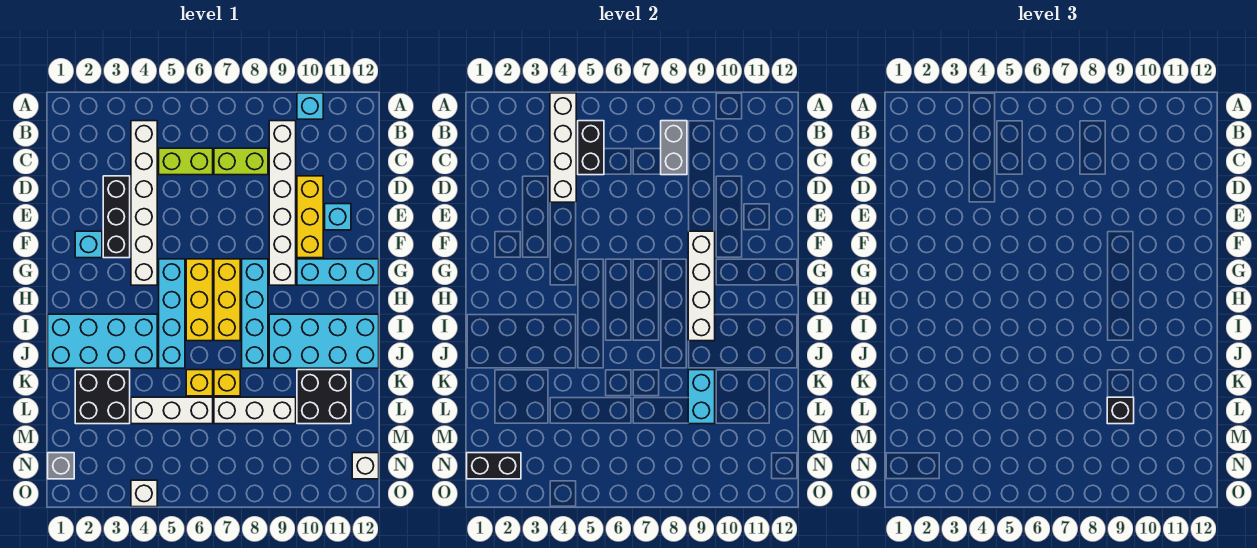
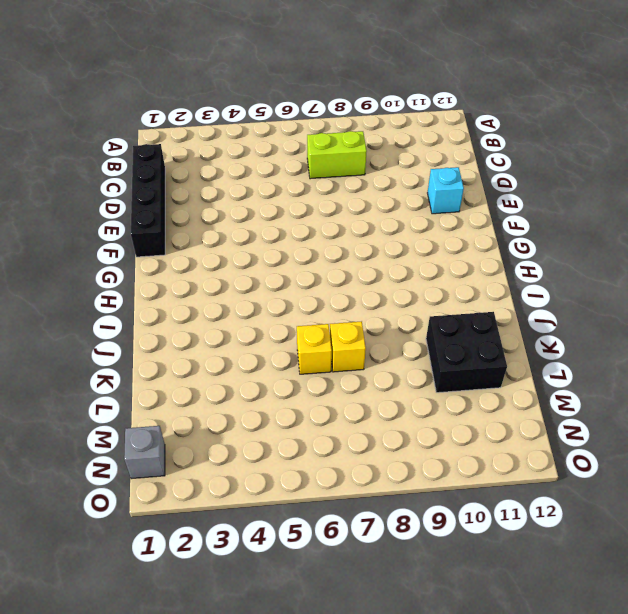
black 1x4 brick [131,144,165,257] -> none
none -> cyan 1x1 brick [297,93,323,119]
none -> white 1x6 brick [131,121,157,285]
none -> white 1x6 brick [269,121,296,285]
none -> lime 1x2 brick [159,148,213,175]

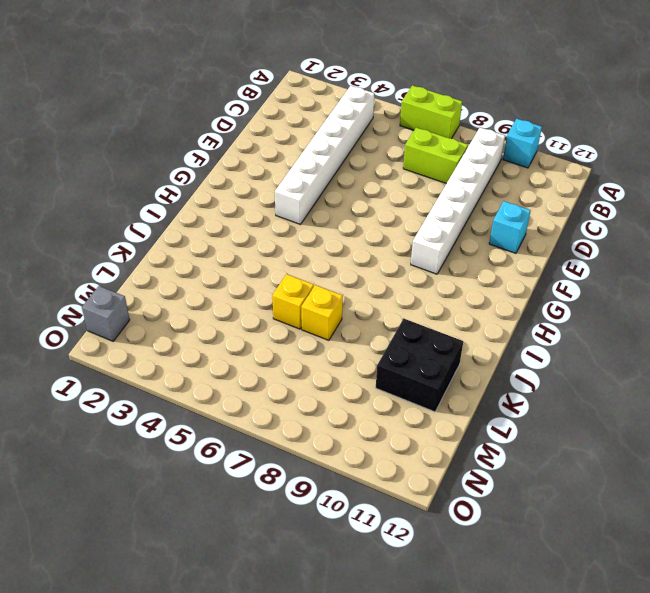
lime 1x2 brick [400,85,462,139] -> lime 1x2 brick moved to [159,148,213,175]
none -> black 1x3 brick [103,176,130,258]
none -> yellow 1x3 brick [297,176,323,258]
none -> cyan 1x1 brick [75,231,102,258]
none -> cyan 1x4 brick [159,259,185,368]

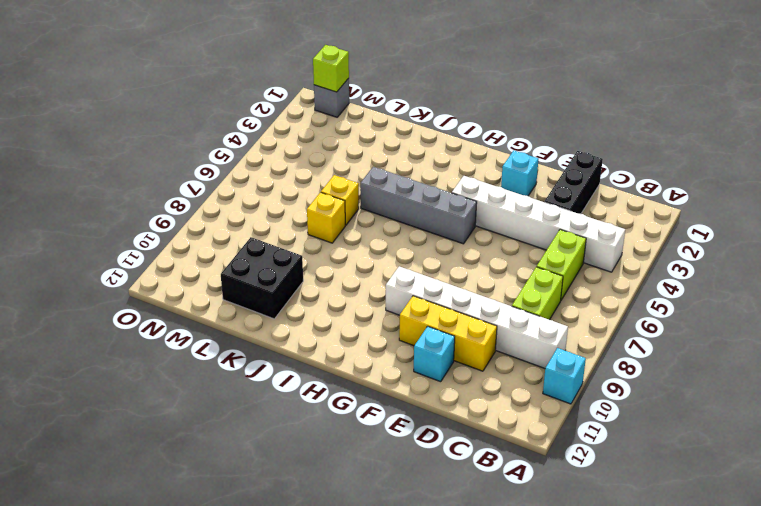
black 1x3 brick [544,151,603,214] -> black 1x3 brick turned to [103,176,130,258]
grey 1x4 brick [360,167,477,244] -> cyan 1x4 brick [159,259,185,368]
lime 1x1 brick [313,45,349,92] -> black 1x2 brick [467,453,521,479]
none -> yellow 1x3 brick [186,259,213,341]
none -> yellow 1x3 brick [214,259,240,341]
none -> cyan 1x4 brick [242,259,268,368]
none -> cyan 1x3 brick [297,259,379,285]

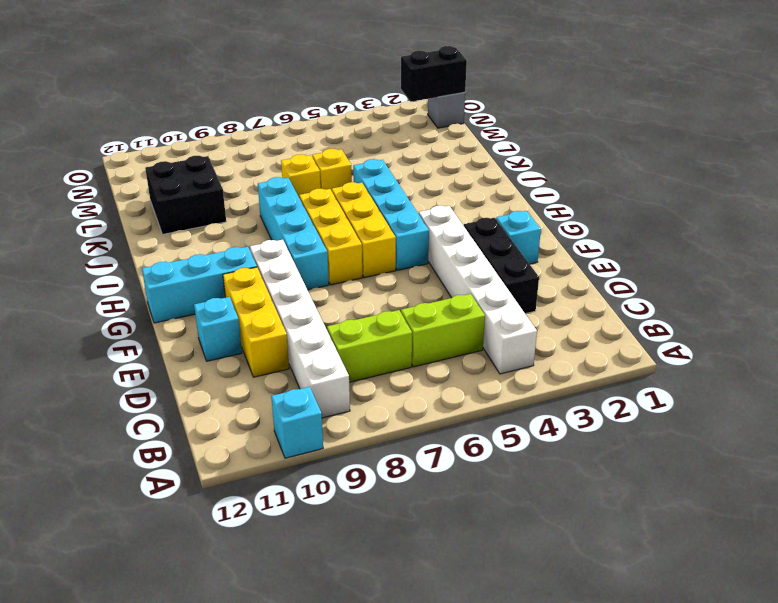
none -> cyan 2x4 brick [48,314,157,368]
none -> cyan 2x4 brick [269,314,379,368]
none -> black 2x2 brick [75,370,130,424]
none -> white 1x3 brick [131,397,213,424]

